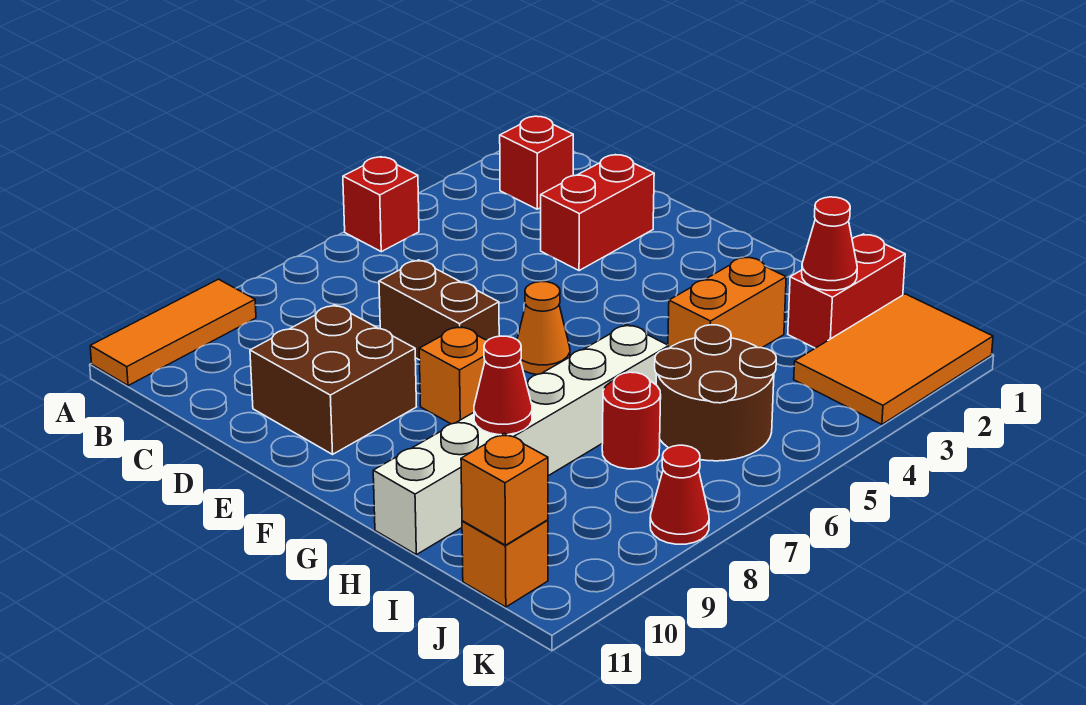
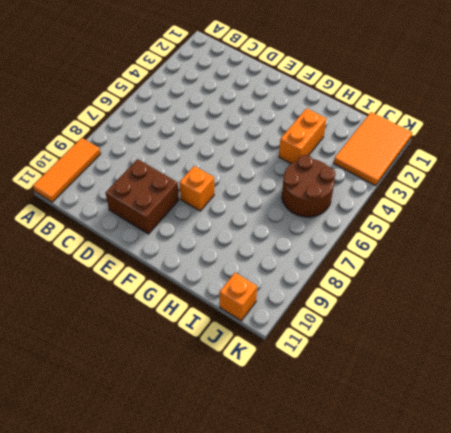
none -> red 1x1 brick [343,157,419,252]
none -> red 1x1 brick [500,116,573,209]
none -> red 1x2 brick [541,155,654,271]

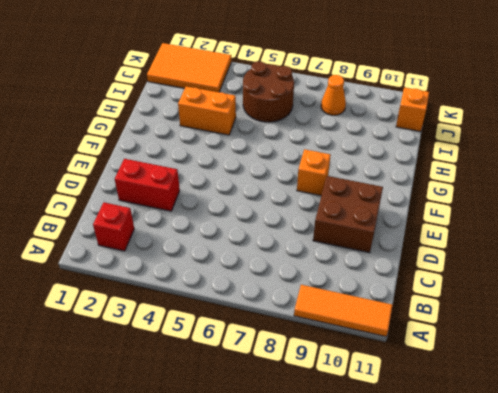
orange 1x1 cone [321,75,346,115] -> orange 1x1 cone moved to [517,282,570,375]
none -> red 1x1 brick [343,157,419,252]
none -> brown 1x2 brick [379,260,499,360]
none -> white 1x6 brick [373,324,669,555]

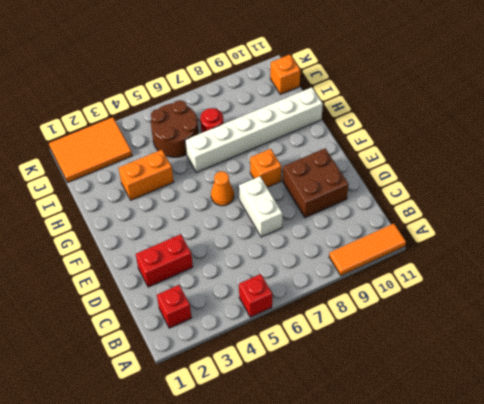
white 1x2 brick [239,176,282,237] -> brown 1x2 brick [379,260,499,360]
none -> red 1x2 brick [788,234,905,348]
none -> red 1x1 cone [650,445,709,544]
none -> red 1x1 cone [474,336,532,435]

